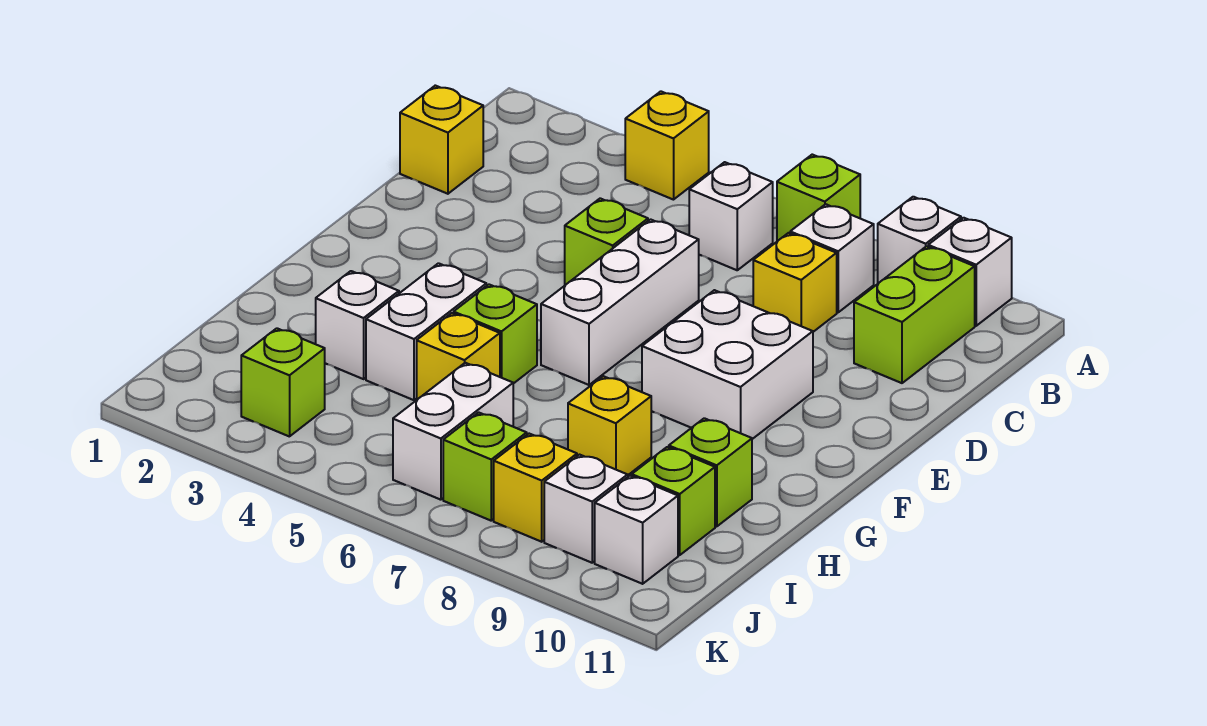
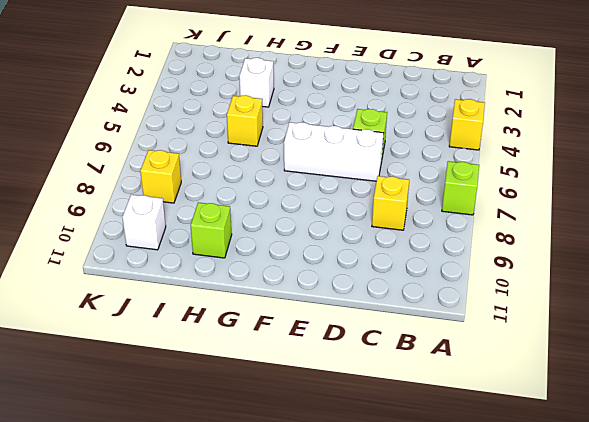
none -> white 1x1 brick [878,197,961,283]
none -> white 1x1 brick [928,218,1012,326]
none -> white 1x1 brick [689,162,773,270]

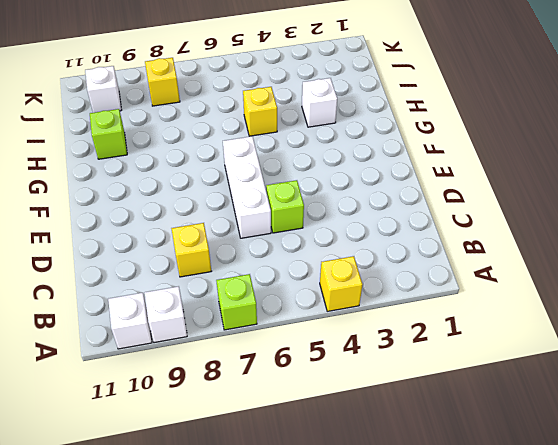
none -> white 1x1 brick [689,162,773,270]
none -> white 1x1 brick [790,204,874,312]
none -> lime 1x2 brick [854,246,975,383]

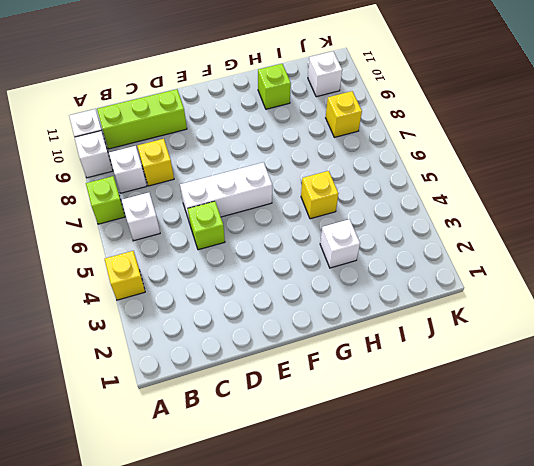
lime 1x3 brick [97,89,187,149] -> lime 1x2 brick [854,246,975,383]
none -> yellow 1x1 brick [400,86,483,194]
none -> white 2x2 brick [642,290,813,439]
none -> white 1x2 brick [366,263,486,400]

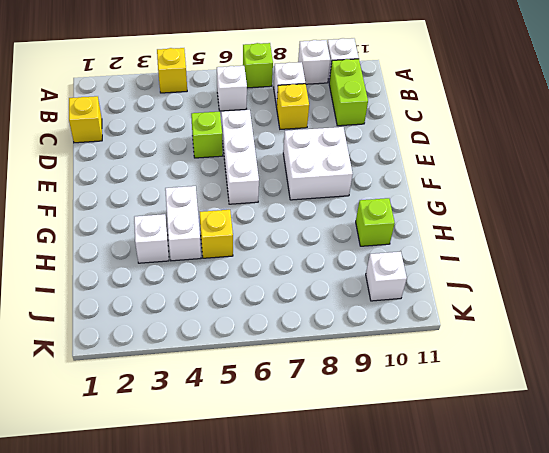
none -> lime 1x1 brick [454,285,537,384]
none -> yellow 1x1 brick [568,376,652,475]
none -> white 1x2 brick [393,363,513,500]

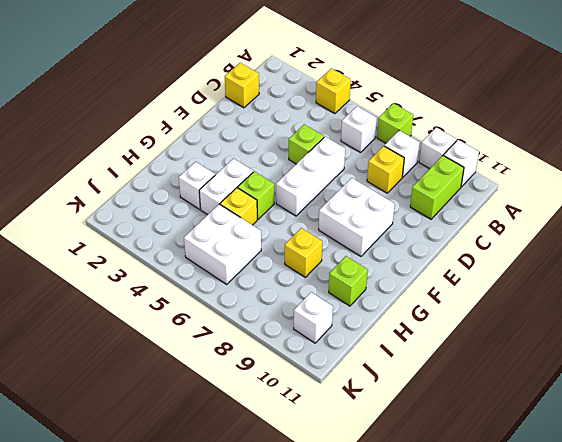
white 2x2 brick [184,204,261,284] -> white 1x2 brick [393,363,513,500]
none -> lime 1x1 brick [632,447,715,555]
none -> lime 1x1 brick [241,328,325,437]
none -> lime 1x1 brick [443,412,527,521]

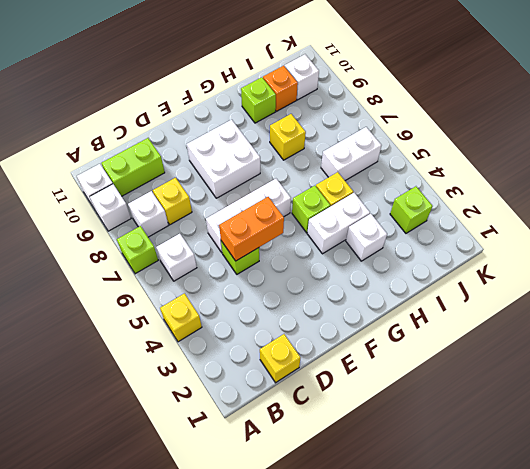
orange 1x2 brick [219,197,284,261] -> none
orange 1x1 brick [263,66,298,111] -> lime 1x1 brick [632,447,715,555]
none -> lime 1x1 brick [443,412,527,521]
none -> yellow 1x1 brick [494,434,577,542]
none -> white 1x1 brick [544,455,628,563]

